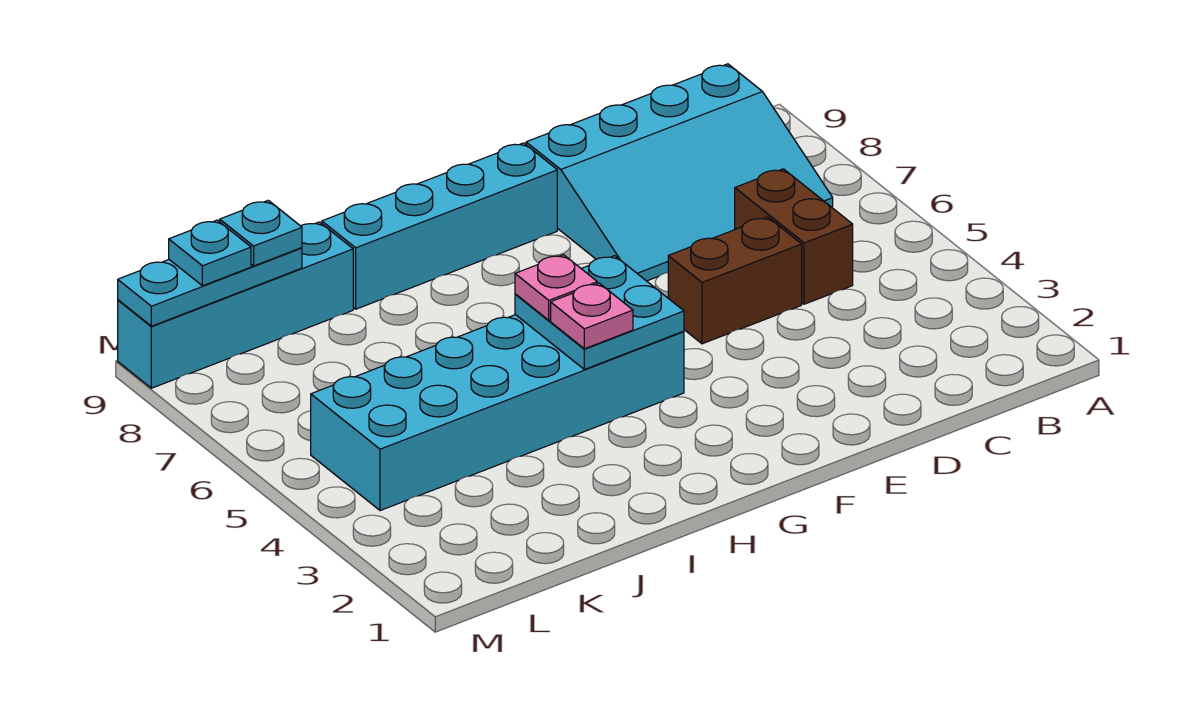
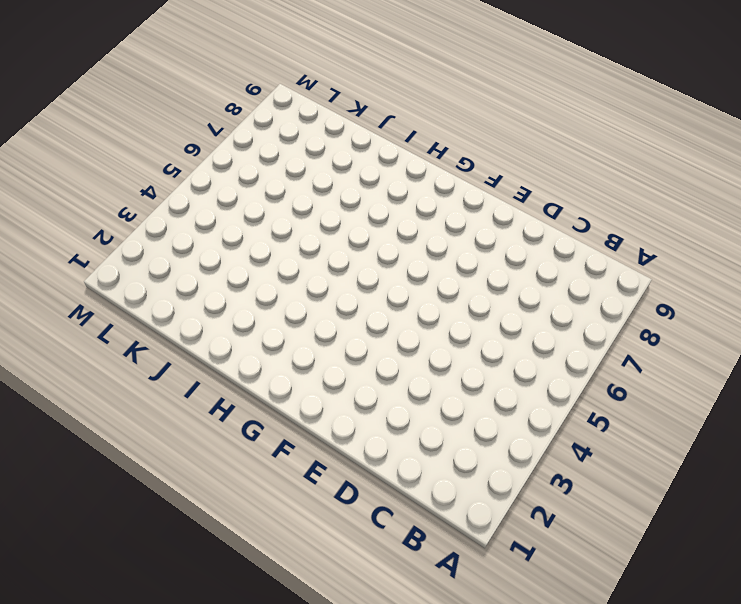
none -> cyan 3x4 slope [526,64,833,281]
none -> brown 1x2 brick [735,169,853,304]
none -> brown 1x2 brick [668,217,802,344]

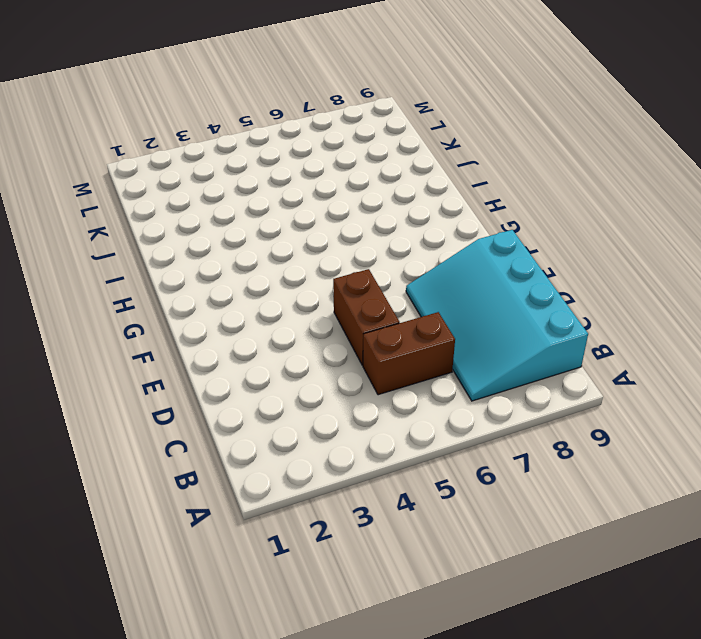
none -> cyan 1x4 brick [322,143,557,309]
none -> cyan 2x6 brick [311,315,684,511]
none -> cyan 1x4 brick [118,222,353,388]

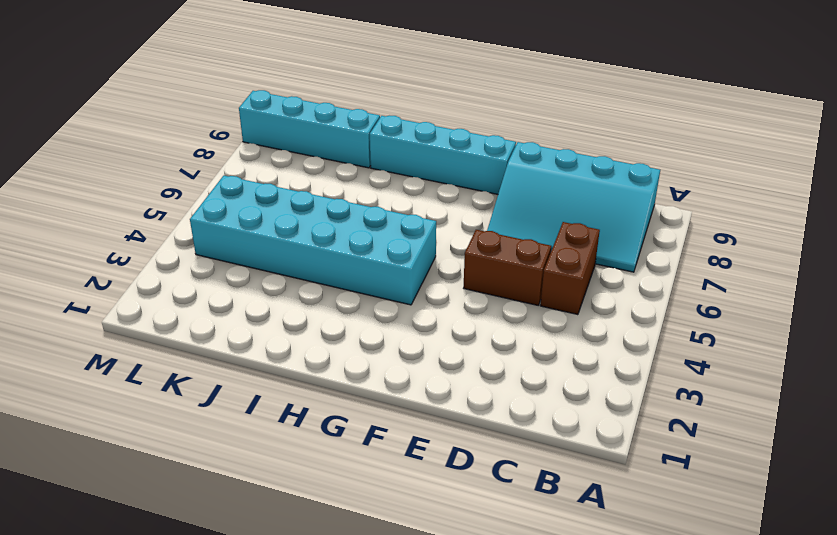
none -> cyan 2x2 plate [515,256,684,369]
none -> cyan 1x3 plate [118,248,302,326]
none -> pink 1x1 plate [551,283,633,349]

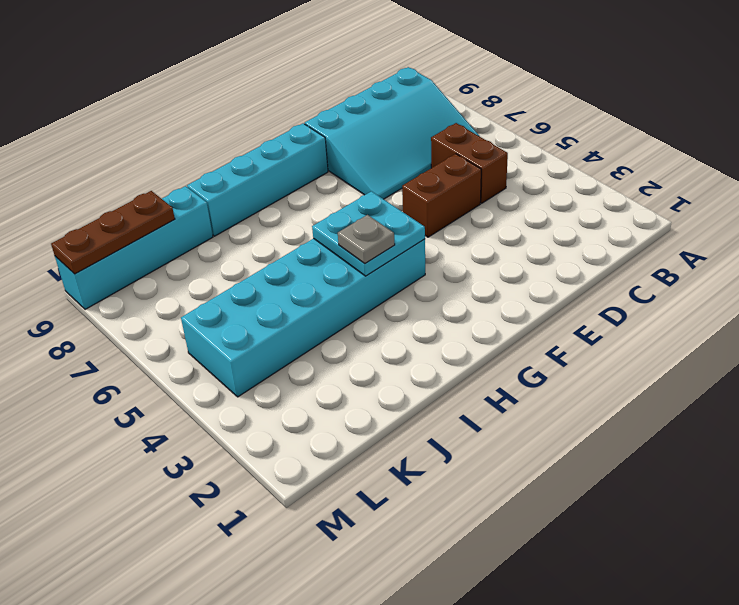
grey 1x1 plate [338,215,395,264] -> pink 1x1 plate [551,283,633,349]
brown 1x3 plate [51,191,175,274] -> cyan 1x3 plate [118,248,302,326]
none -> pink 1x1 plate [515,255,597,320]
none -> cyan 1x1 plate [220,200,302,266]
none -> cyan 1x1 plate [169,220,251,286]

